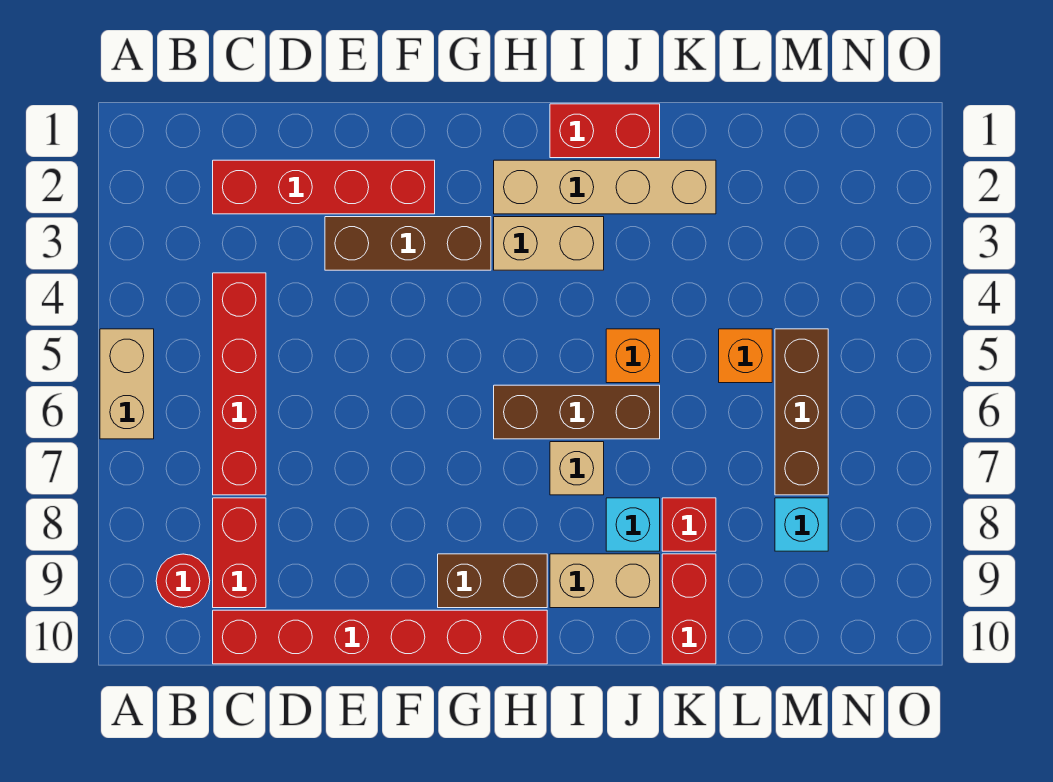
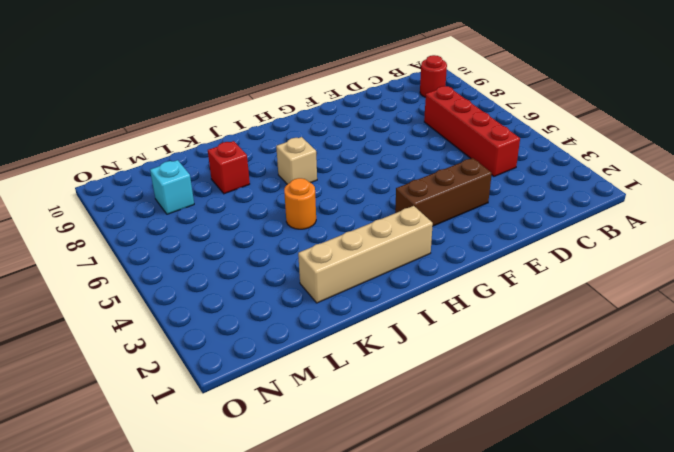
orange 1x1 round brick [284,178,316,229] -> orange 1x1 brick [606,329,660,383]
none -> tan 1x2 brick [100,329,154,439]
none -> red 1x4 brick [213,160,435,214]
none -> red 1x2 brick [213,498,266,608]

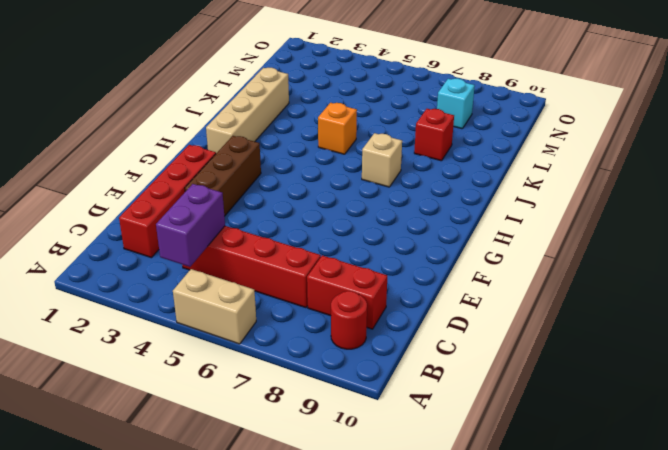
purple 1x2 brick [156,184,225,267] -> none
none -> red 1x6 brick [213,610,547,664]
none -> brown 1x2 brick [438,554,547,608]
none -> tan 1x2 brick [494,217,604,270]

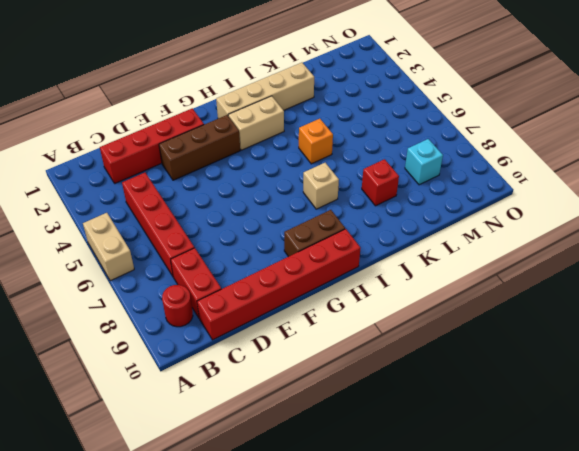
none -> brown 1x3 brick [494,385,660,439]
none -> red 1x2 brick [550,104,660,158]
none -> tan 1x2 brick [550,554,660,608]

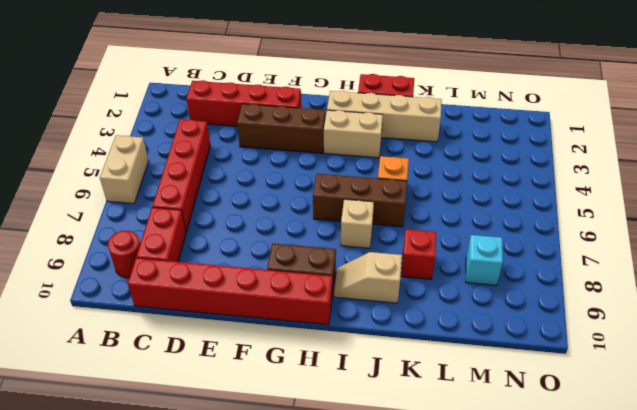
tan 1x2 slope [334,252,402,303] -> tan 1x2 brick [550,554,660,608]
none -> cyan 1x1 brick [606,498,660,551]
none -> red 1x2 brick [662,554,716,664]
none -> orange 1x1 brick [719,329,772,383]

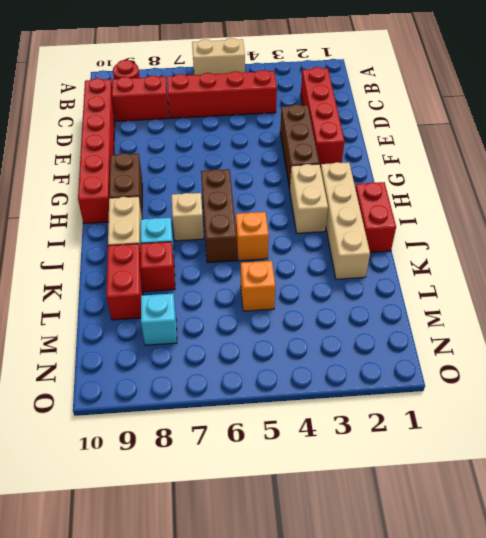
red 1x2 brick [107,244,143,320] -> red 1x2 brick turned to [662,554,716,664]
none -> brown 1x3 brick [775,329,828,495]

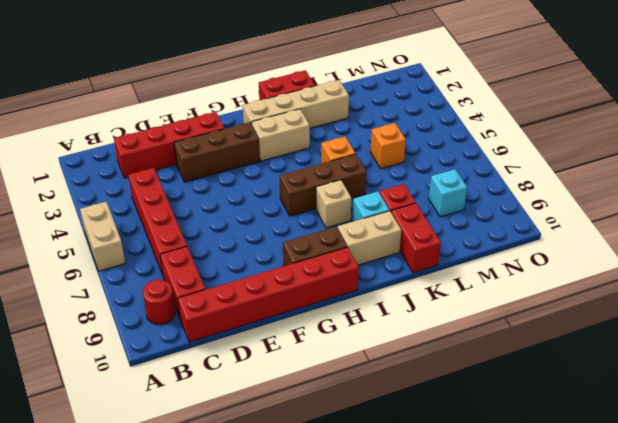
none -> brown 1x3 brick [775,329,828,495]

